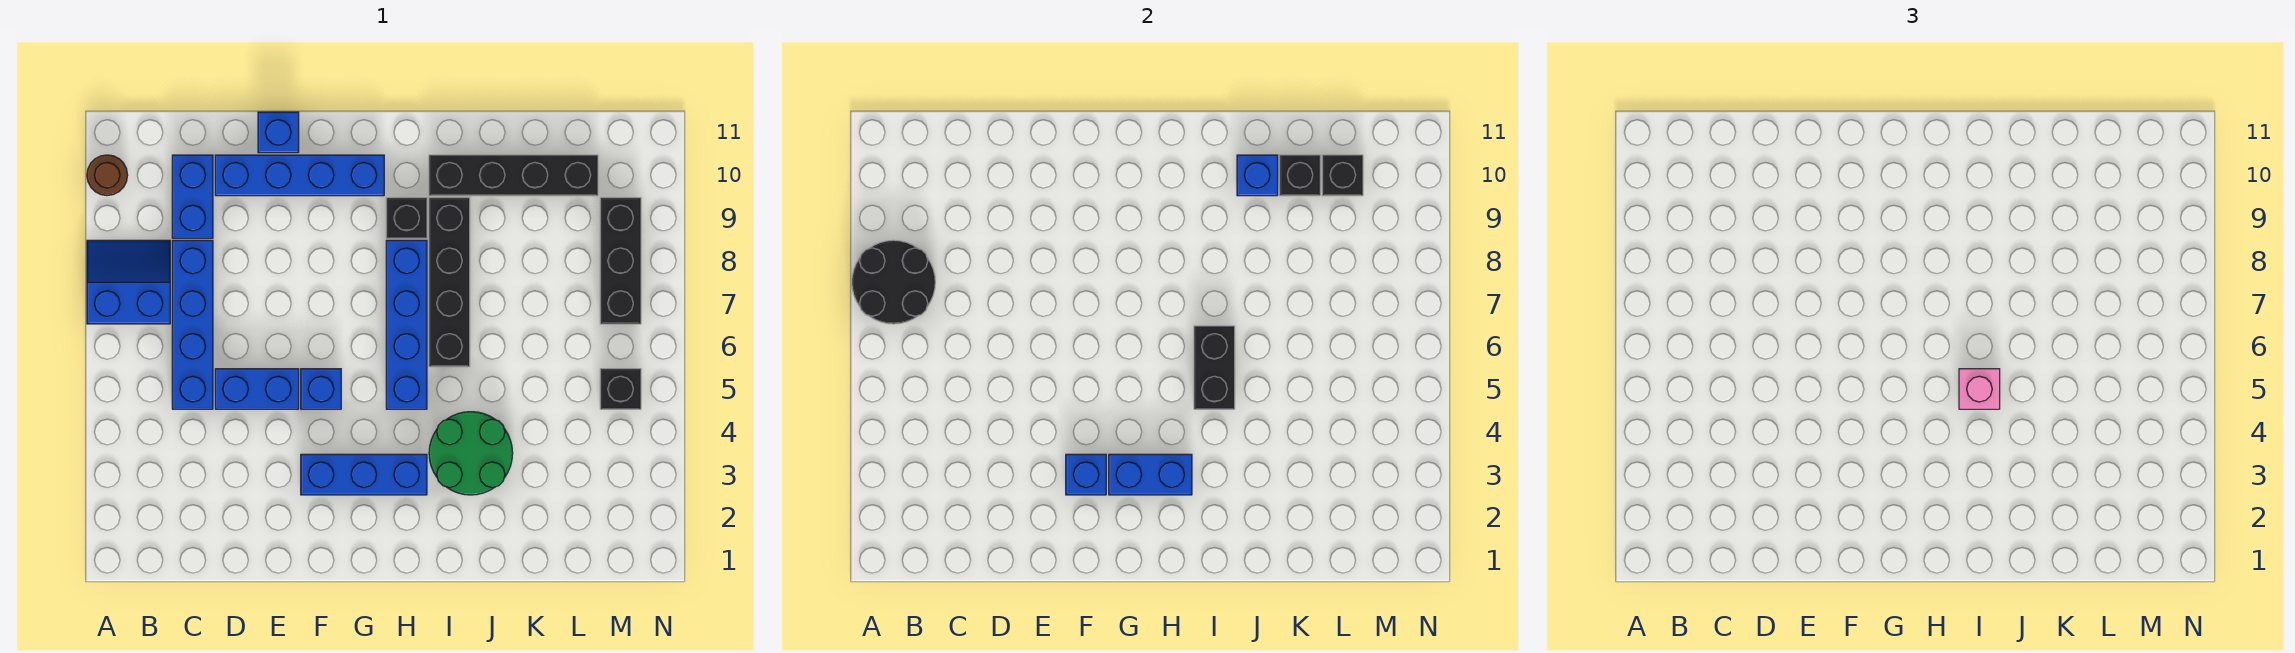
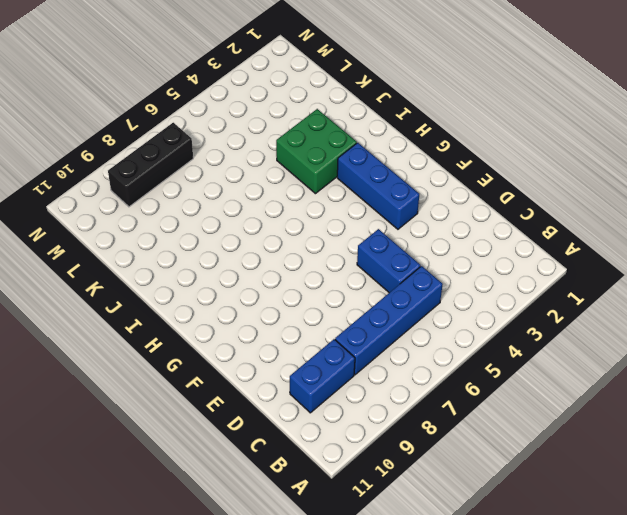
green 2x2 brick [276,109,357,194] -> green 2x2 round brick [429,412,513,495]
none -> blue 2x2 slope [87,240,170,324]
none -> brown 1x1 round brick [87,155,128,196]
none -> blue 1x4 brick [215,155,384,196]

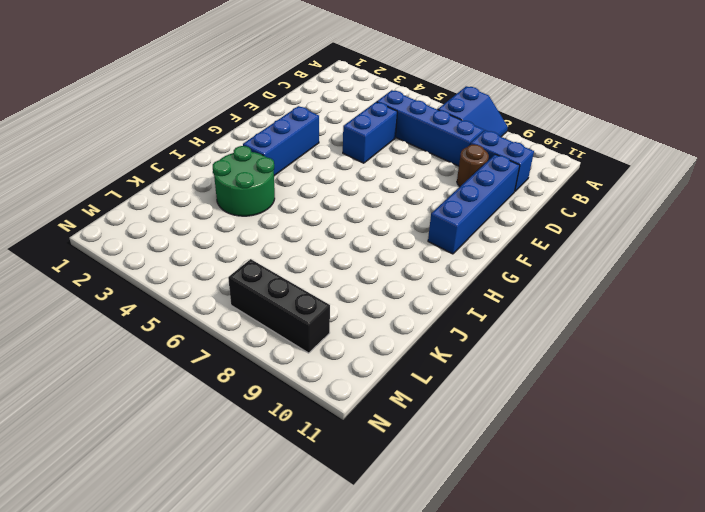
brown 1x1 round brick [457,145,489,187] -> brown 1x1 round brick moved to [87,155,128,196]
none -> blue 1x1 brick [258,112,299,153]
none -> blue 1x1 brick [301,369,341,409]
none -> blue 1x4 brick [386,240,427,409]

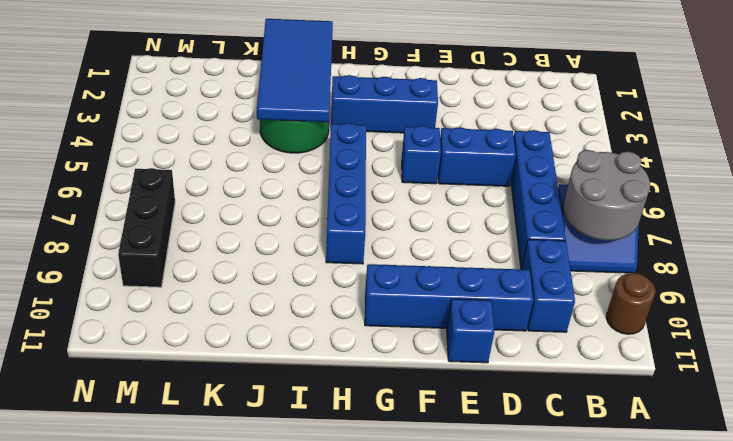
grey 2x2 round brick [563,150,650,240] -> black 2x2 round brick [852,240,935,324]
blue 2x4 tile [257,19,333,122] -> none
none -> black 1x1 brick [386,198,427,238]
none -> black 1x4 brick [429,198,470,367]
none -> black 1x4 brick [429,155,598,196]

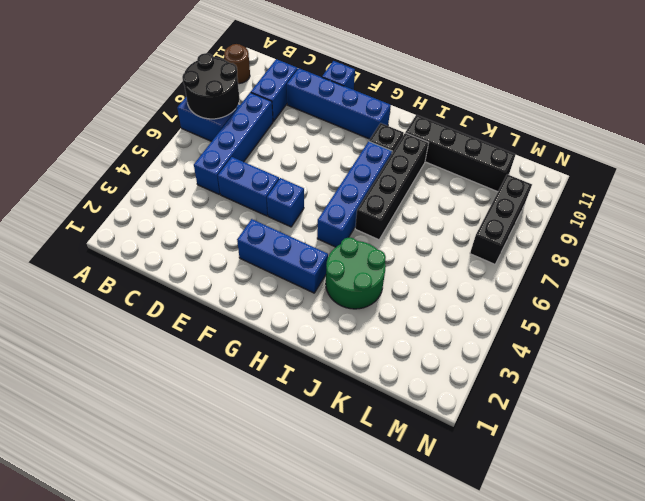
none -> black 1x1 brick [600,369,641,409]
none -> blue 1x1 brick [1066,454,1106,495]
none -> blue 1x2 brick [1109,454,1192,495]

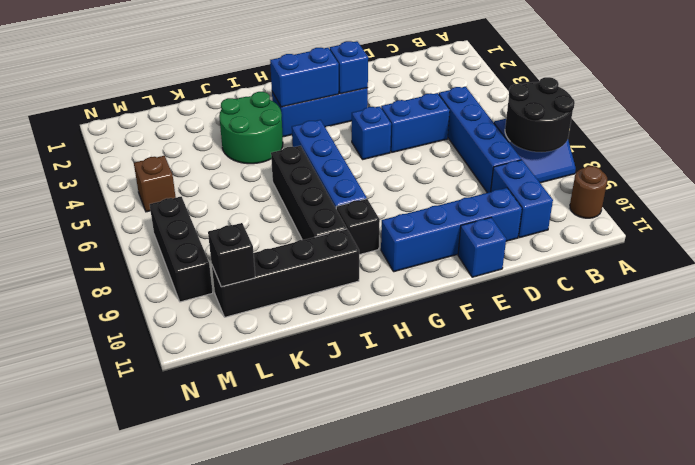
brown 1x1 brick [134,156,176,212] -> black 1x1 brick [600,369,641,409]
none -> black 1x2 brick [1194,326,1235,409]
none -> blue 1x1 brick [1237,155,1278,196]
none -> black 1x1 brick [1280,155,1320,196]

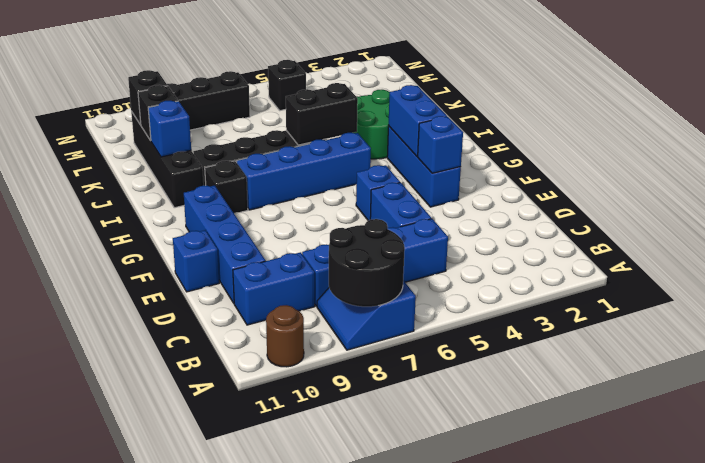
none -> pink 1x1 brick [1959,369,2000,409]

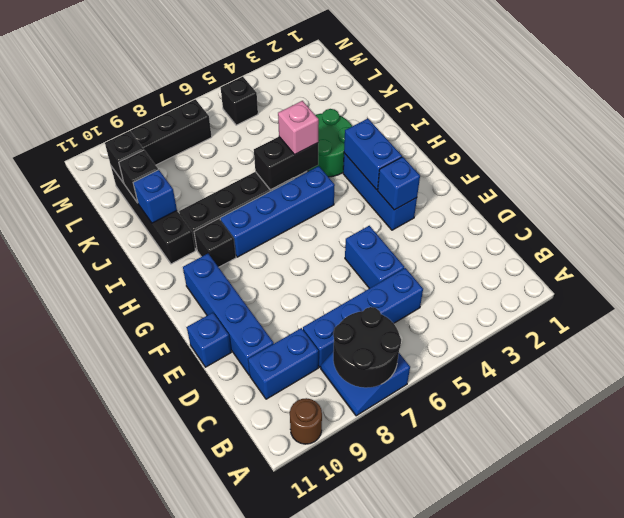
none -> blue 1x1 brick [301,369,341,409]

